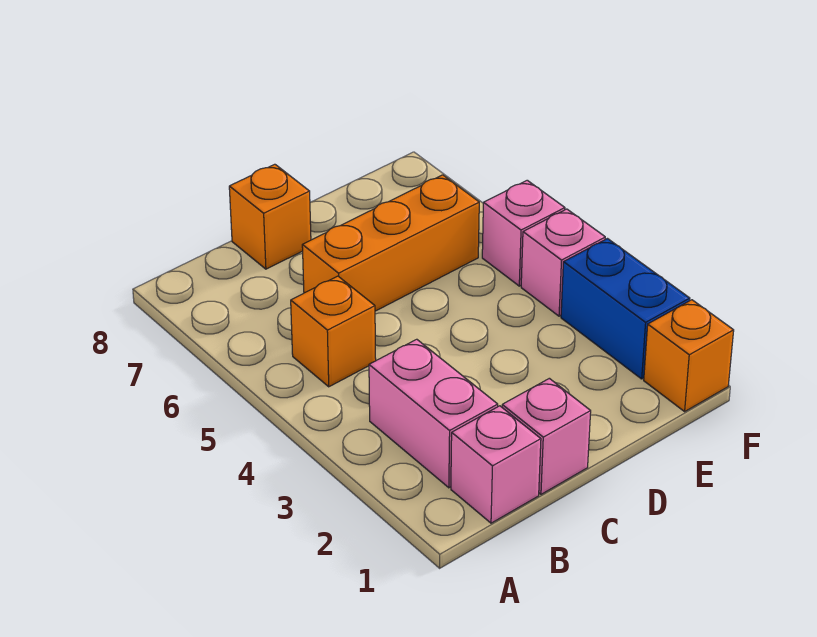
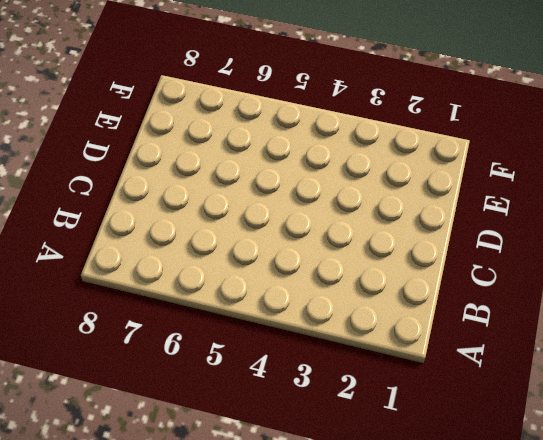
none -> pink 1x1 brick [451,406,541,523]
none -> pink 1x2 brick [369,339,498,488]

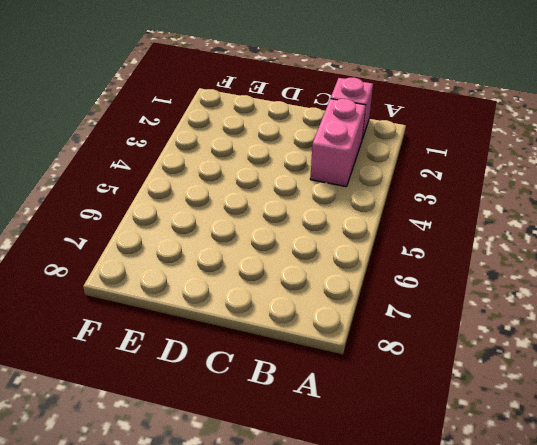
none -> orange 1x1 brick [291,276,376,387]
none -> pink 1x1 brick [502,378,591,494]

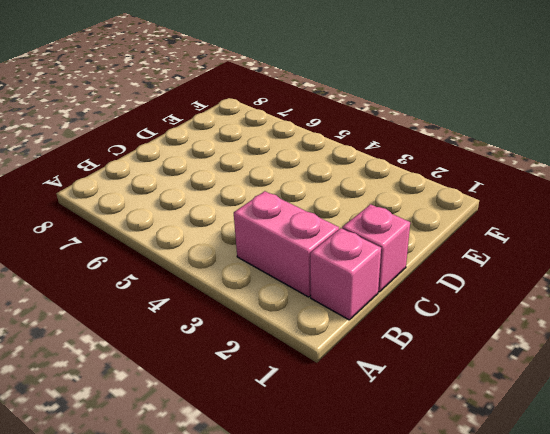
none -> orange 1x1 brick [291,276,376,387]
none -> orange 1x3 brick [302,175,479,311]

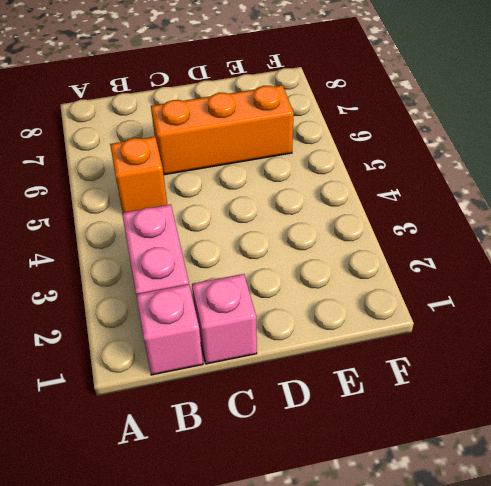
none -> orange 1x1 brick [229,164,311,269]
none -> orange 1x1 brick [644,300,734,411]

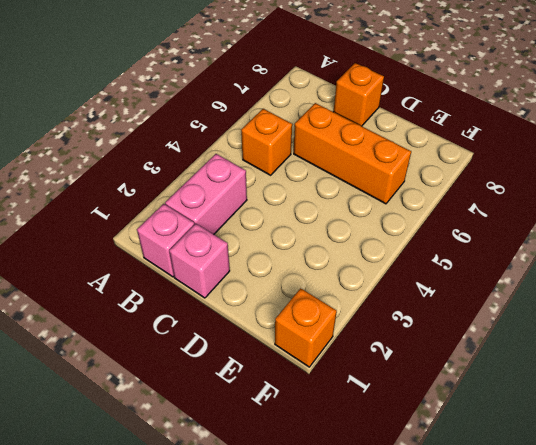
none -> blue 1x2 brick [561,239,690,379]
none -> pink 1x1 brick [521,209,605,316]

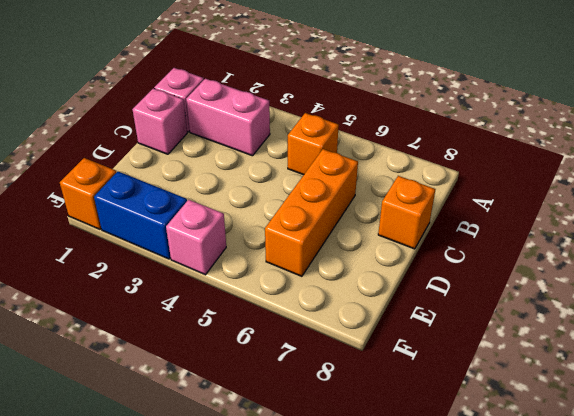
none -> pink 1x1 brick [482,180,565,286]

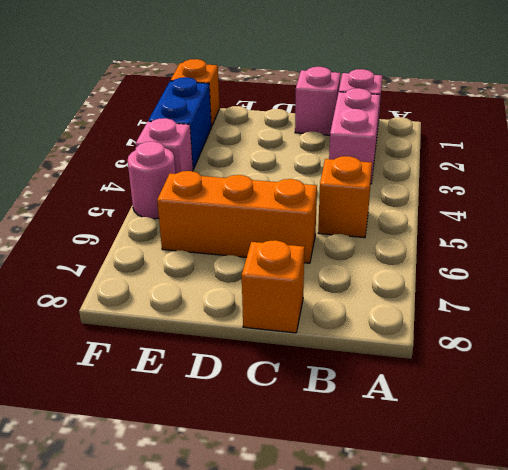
pink 1x1 round brick [128,142,176,219] -> pink 1x1 brick [482,180,565,286]

